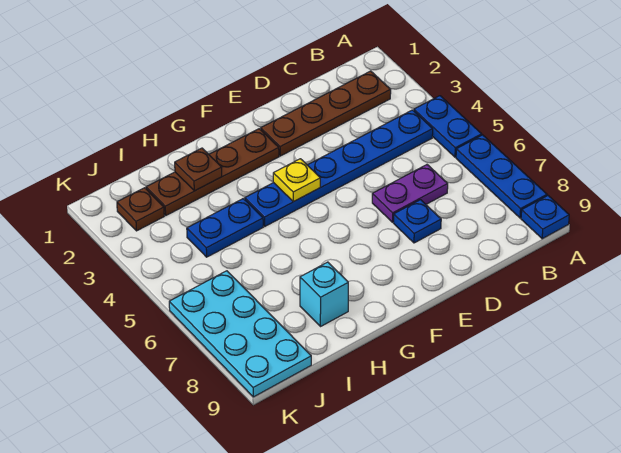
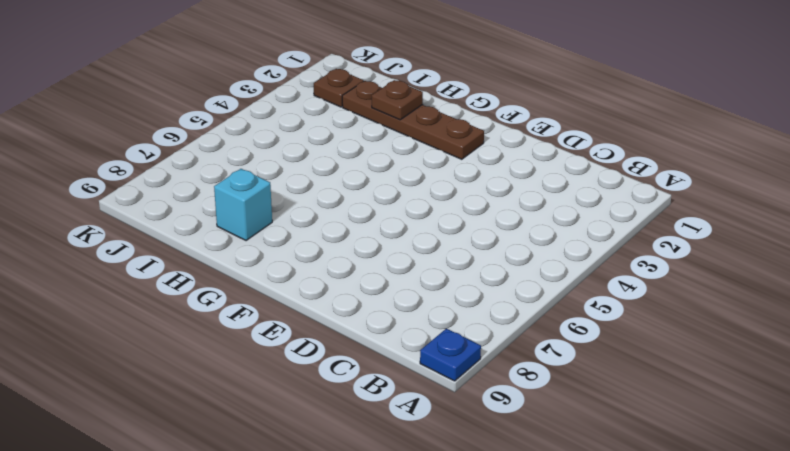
none -> blue 1x2 plate [414,96,482,157]
none -> blue 1x3 plate [456,135,547,218]
none -> brown 1x4 plate [261,71,391,156]

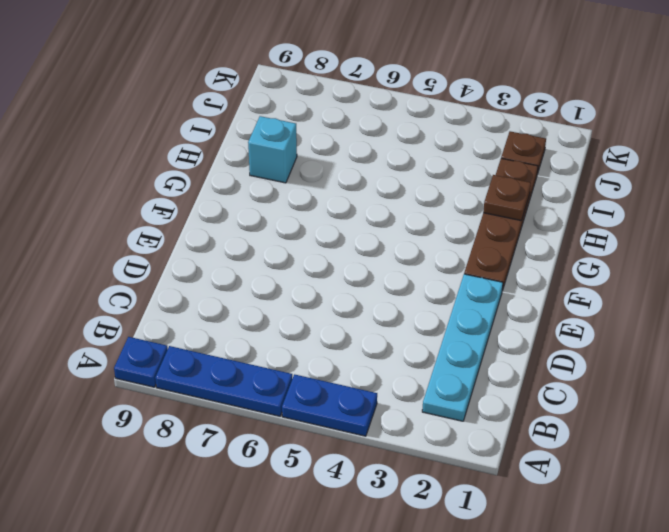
cyan 1x4 plate [422,274,503,421] -> brown 1x4 plate [261,71,391,156]
none -> blue 1x6 plate [245,110,433,226]
none -> purple 1x2 plate [372,165,448,222]
none -> blue 1x1 plate [394,200,441,243]

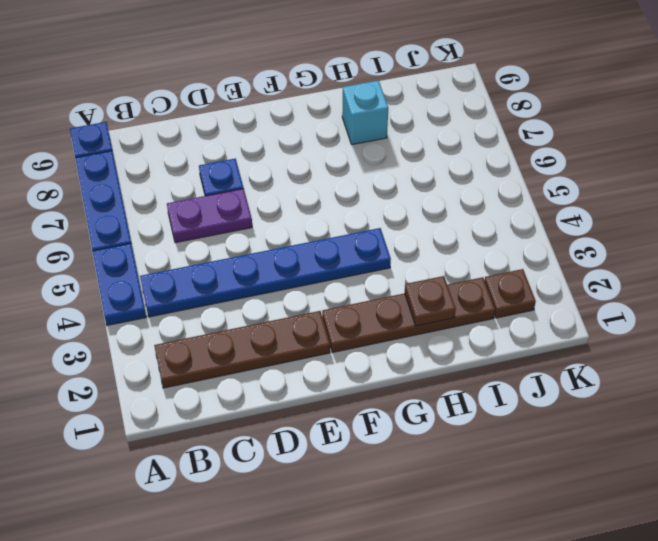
none -> blue 1x2 plate [187,199,263,257]
none -> cyan 2x4 plate [169,271,311,397]
none -> yellow 1x1 plate [273,159,320,202]

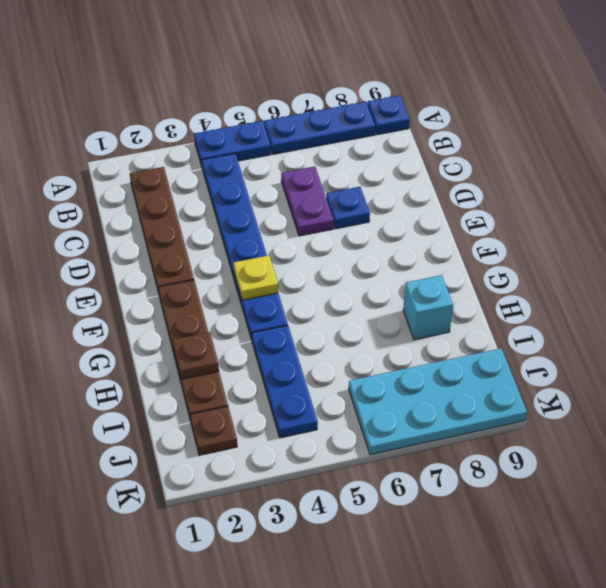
blue 1x3 plate [252,325,318,438] -> blue 1x2 plate [187,199,263,257]

